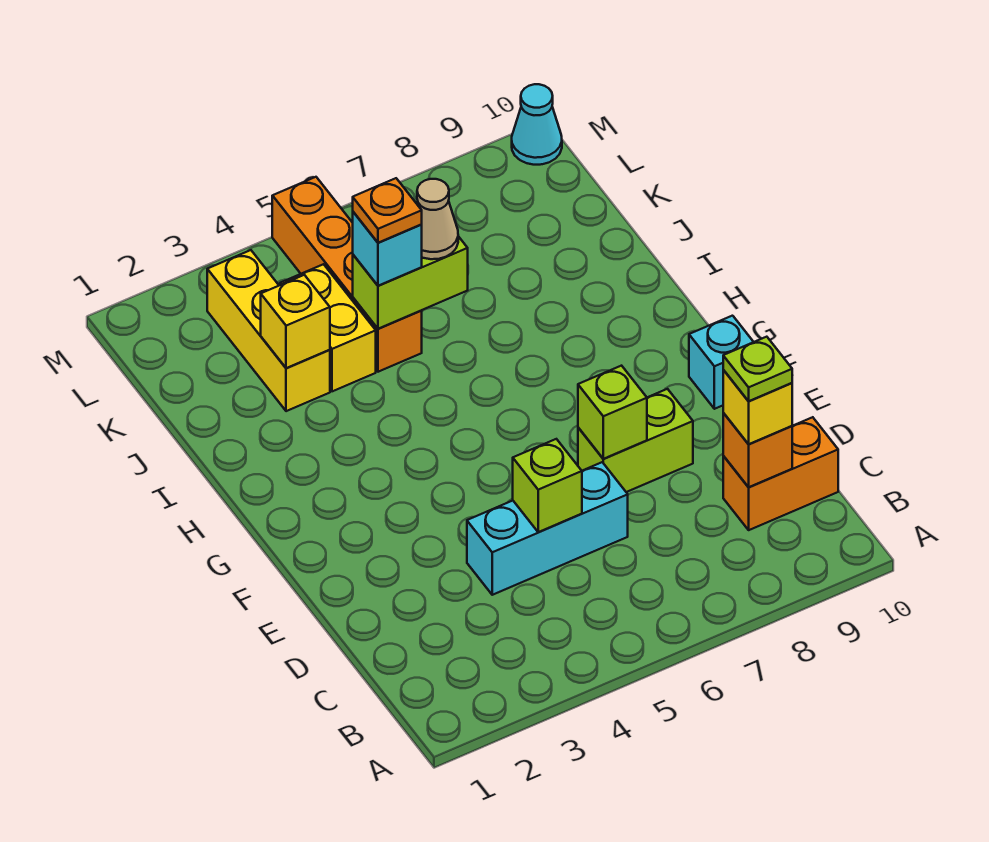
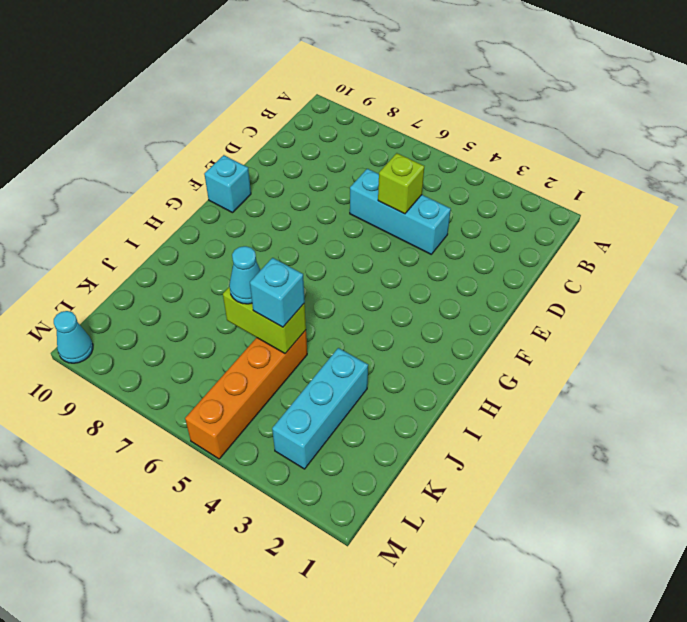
cyan 1x3 brick [272,348,368,469] -> yellow 1x3 brick [207,250,330,411]
cyan 1x1 cone [229,246,260,304] -> tan 1x1 cone [417,179,458,259]
none -> orange 1x2 brick [723,417,838,530]
none -> lime 1x2 brick [578,389,693,492]
none -> yellow 1x2 brick [280,264,376,391]

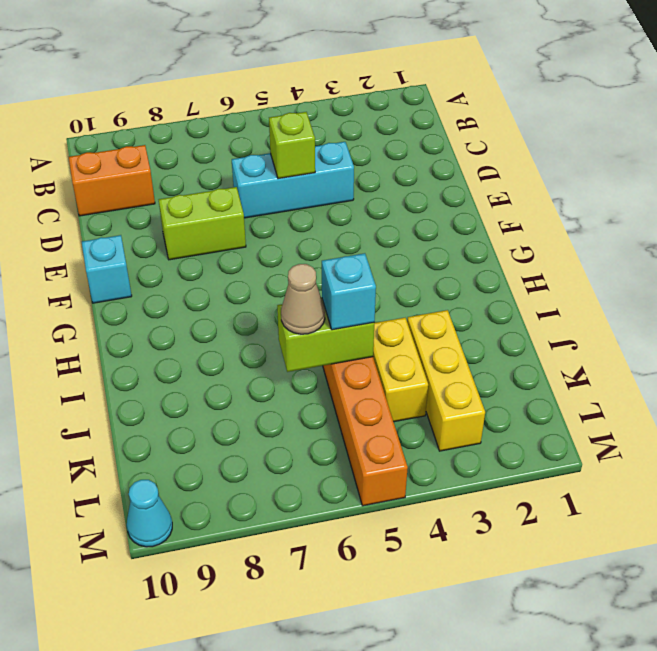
none -> orange 1x1 brick [723,413,792,487]
none -> lime 1x1 brick [578,366,647,459]
none -> yellow 1x1 brick [261,275,330,368]

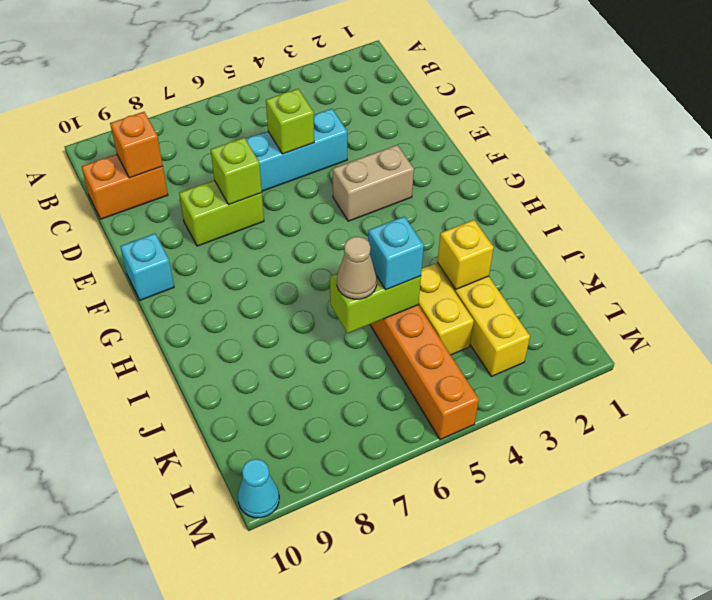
tan 1x2 brick [333,145,414,221] -> none
none -> yellow 1x1 brick [723,370,792,444]
none -> lime 1x1 plate [723,337,792,401]
none -> orange 1x1 plate [353,178,422,243]

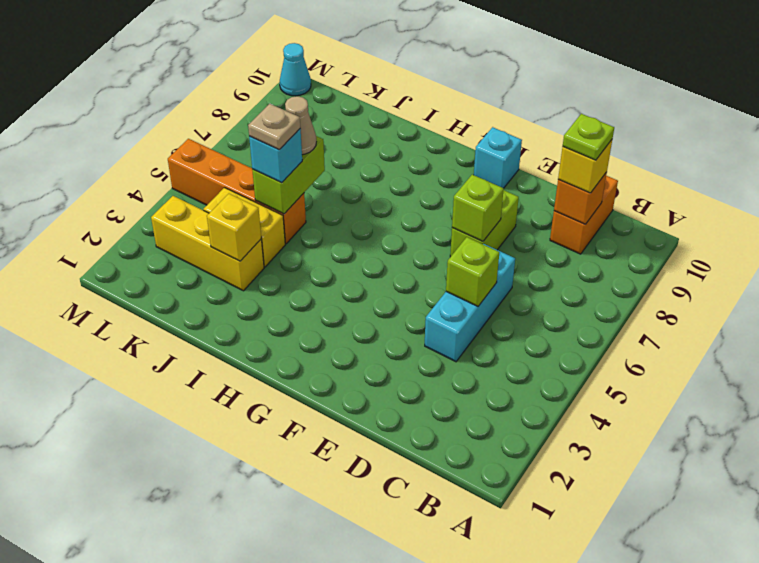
tan 1x1 plate [248,104,300,150] -> orange 1x1 plate [353,178,422,243]

